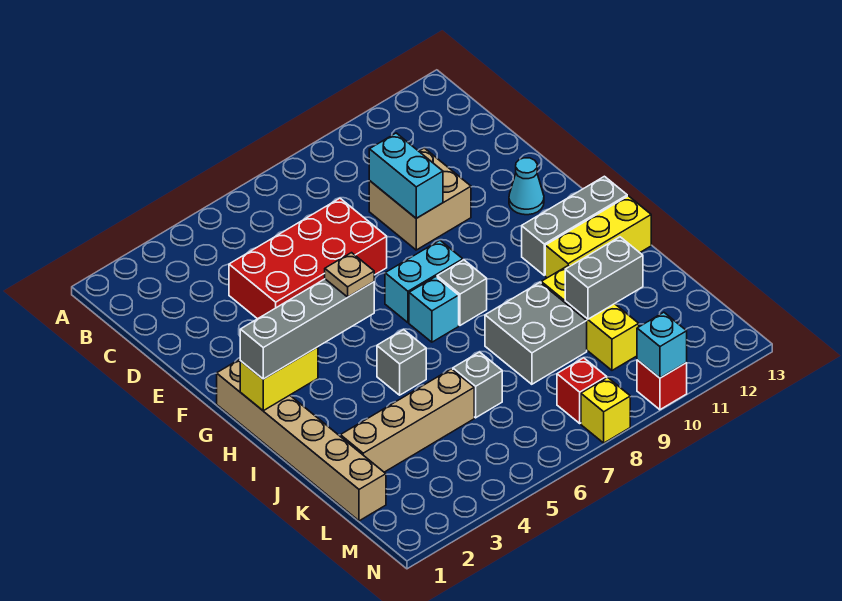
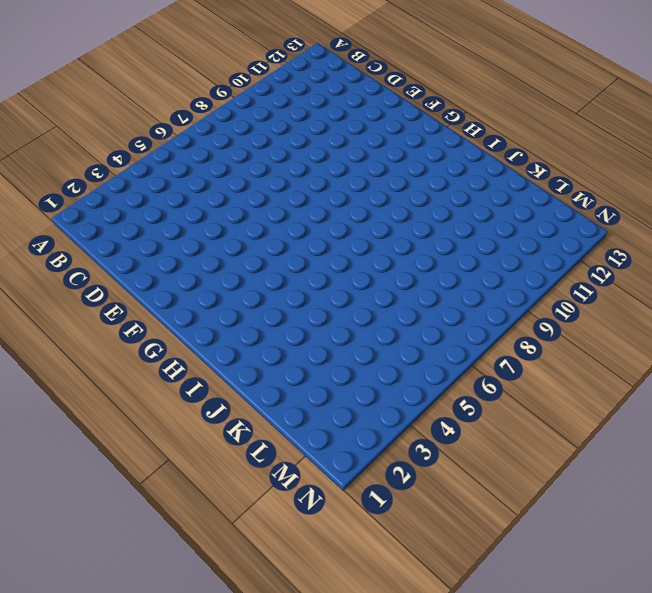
none -> red 2x4 brick [229,198,387,319]
none -> tan 2x2 brick [369,148,471,250]
none -> cyan 1x1 cone [509,158,544,215]

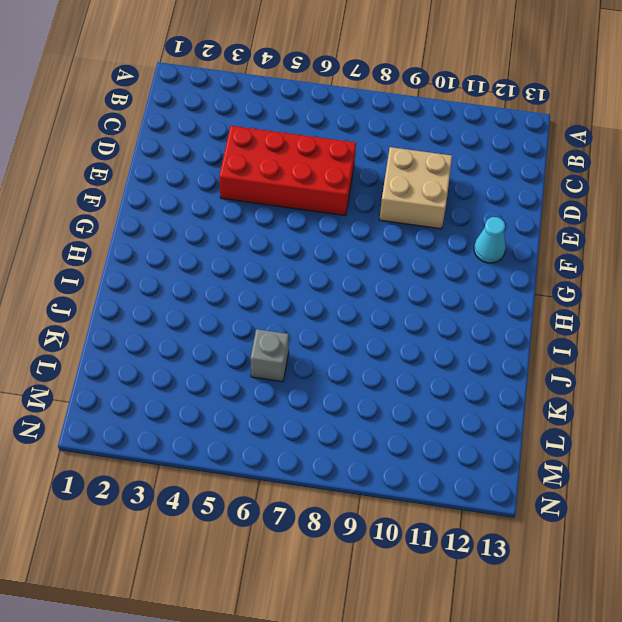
none -> tan 1x6 brick [217,359,386,521]
none -> cyan 1x2 brick [385,240,463,323]
none -> cyan 1x1 brick [409,277,459,342]

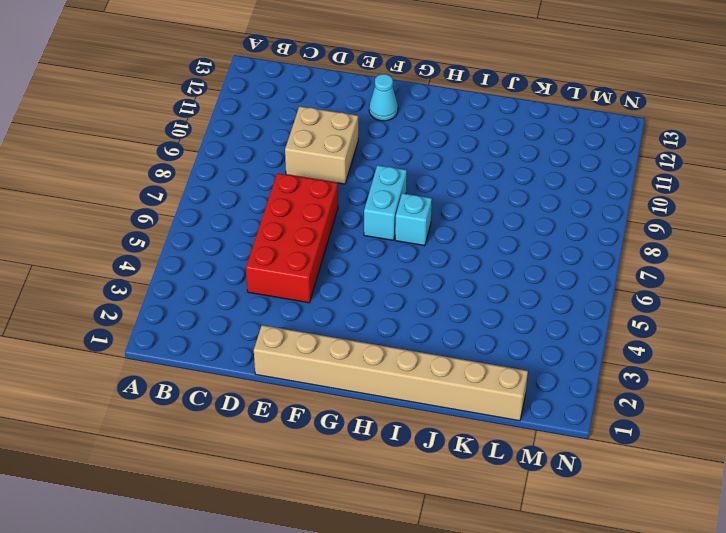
tan 1x8 brick [254,325,528,421] -> tan 1x6 brick [217,359,386,521]
none -> grey 1x1 brick [437,260,487,325]
none -> grey 1x3 brick [522,176,627,275]
none -> grey 1x1 brick [377,330,426,395]

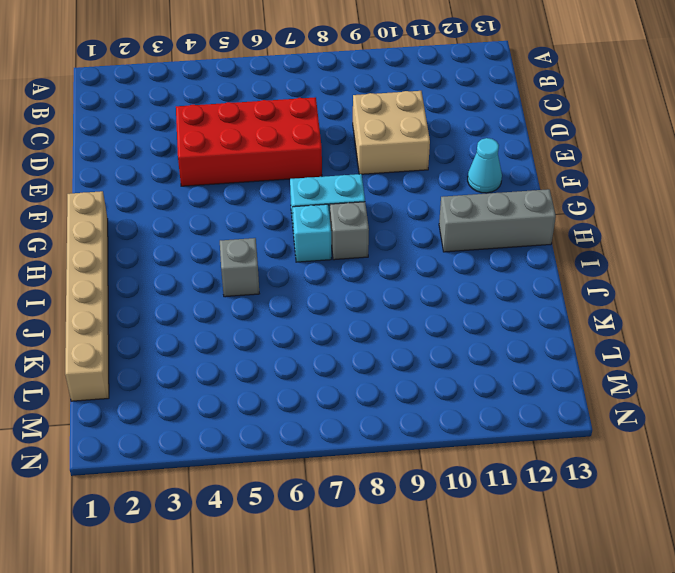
none -> yellow 1x3 brick [545,196,651,278]
none -> grey 2x2 brick [485,283,587,384]
none -> yellow 1x3 brick [541,266,639,370]

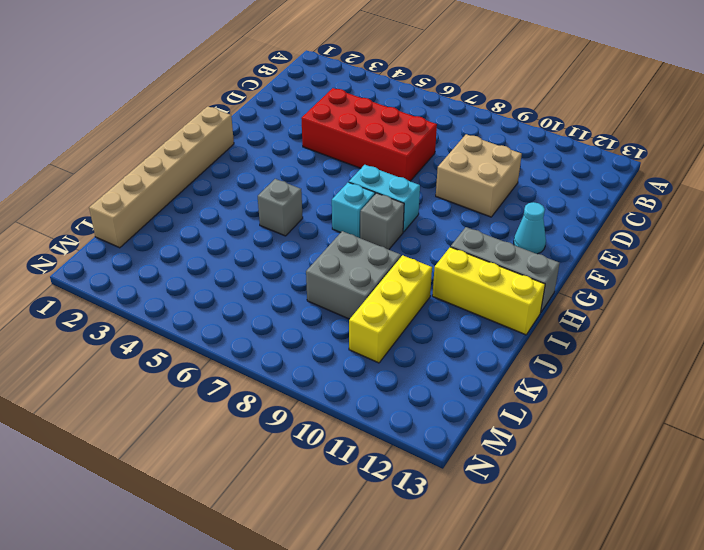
none -> tan 1x4 brick [340,369,474,472]
none -> grey 1x1 brick [453,352,502,418]
none -> red 1x1 brick [557,358,607,423]

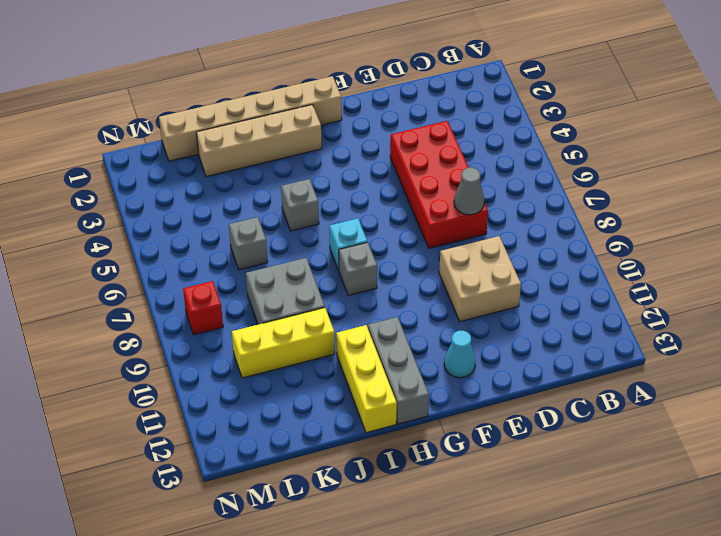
grey 1x1 cone [454,168,484,215] -> none
tan 1x4 brick [196,105,322,177] -> tan 1x4 brick turned to [340,369,474,472]
none -> cyan 1x2 brick [385,240,463,323]
none -> yellow 1x1 brick [581,377,630,443]
none -> red 1x1 brick [637,360,687,410]

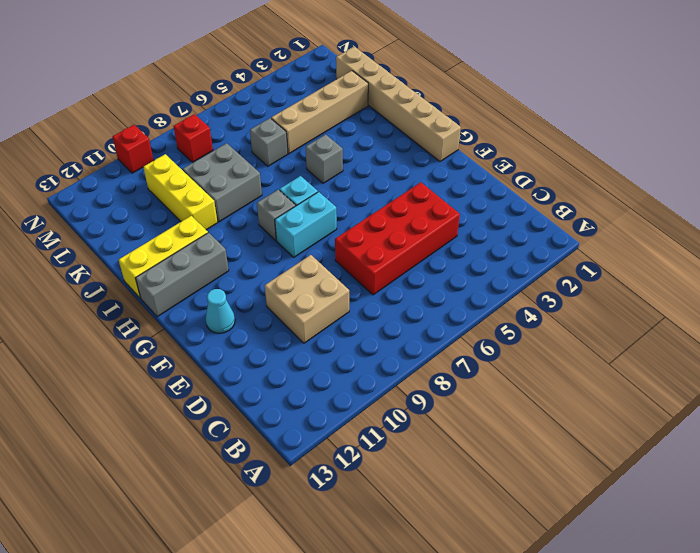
none -> yellow 1x1 brick [581,377,630,443]
none -> cyan 1x2 brick [369,133,443,218]
none -> yellow 1x2 brick [240,347,318,411]

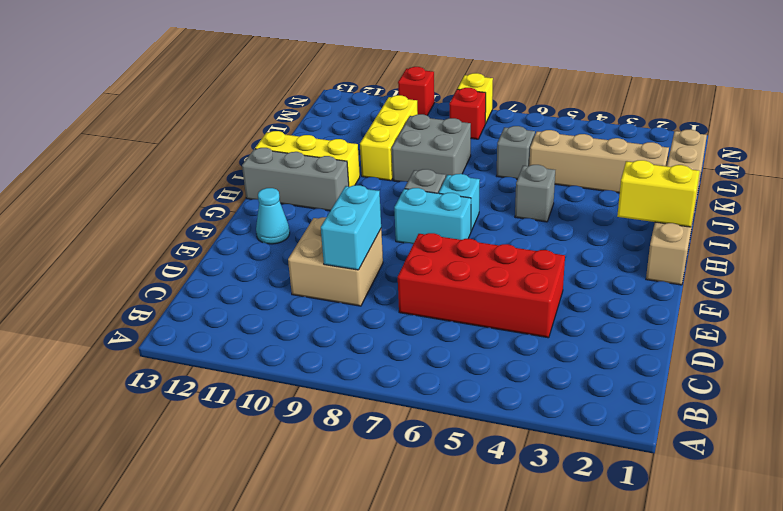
none -> grey 1x2 brick [565,237,643,319]
none -> cyan 1x1 brick [637,312,687,378]
none -> grey 1x4 brick [240,279,374,379]

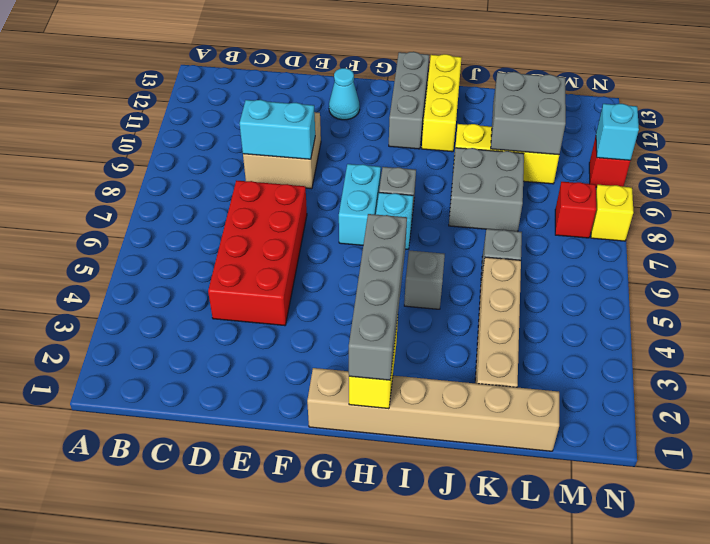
grey 2x2 brick [491,72,566,155] -> grey 1x2 brick [565,237,643,319]
none -> tan 1x1 plate [325,253,374,297]

